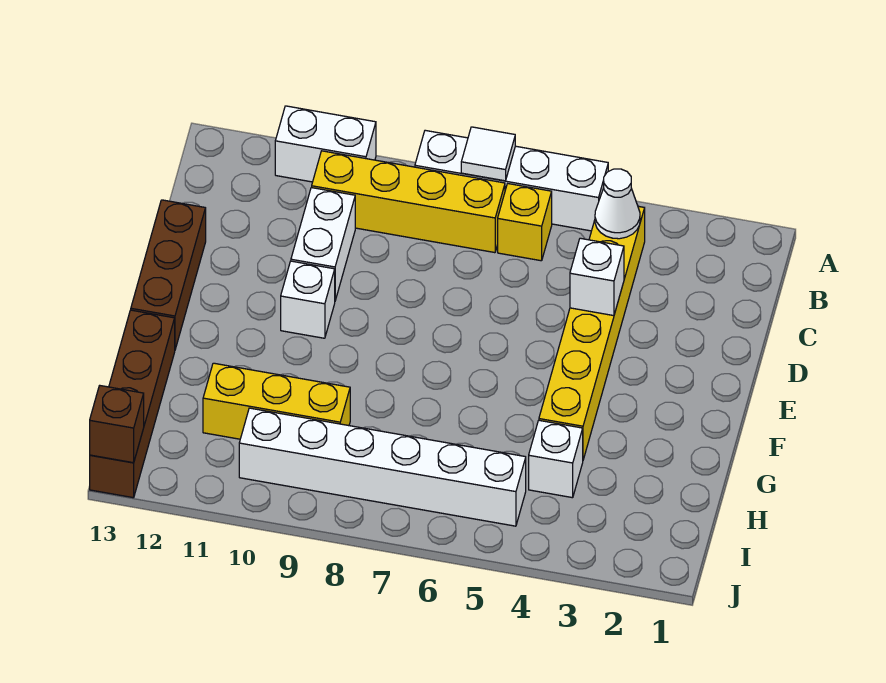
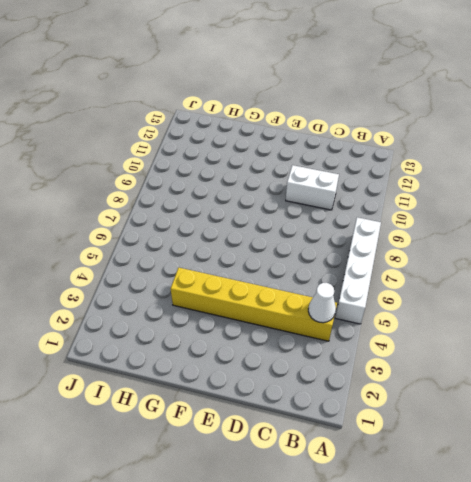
none -> white 1x2 brick [275,106,376,182]
none -> yellow 1x1 brick [498,184,552,261]
none -> yellow 1x4 brick [312,151,505,253]

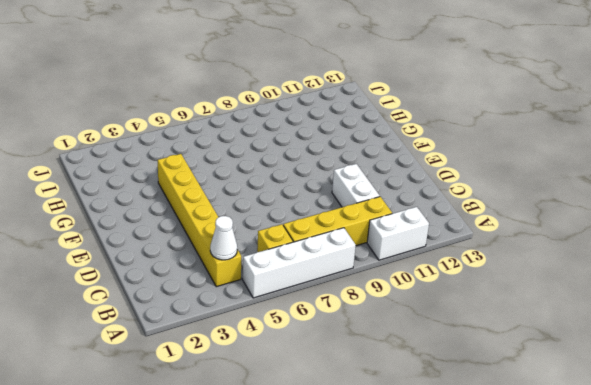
none -> brown 1x3 brick [131,200,206,349]
none -> white 1x1 brick [281,261,335,338]
none -> brown 1x4 brick [90,310,175,498]

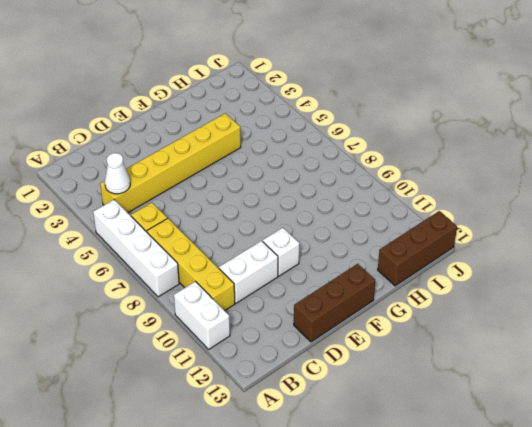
brown 1x3 brick [378,211,457,286] -> brown 1x4 brick [90,310,175,498]
none -> white 1x1 brick [529,420,583,498]
none -> yellow 1x3 brick [203,363,350,439]
none -> white 1x6 brick [239,408,526,526]

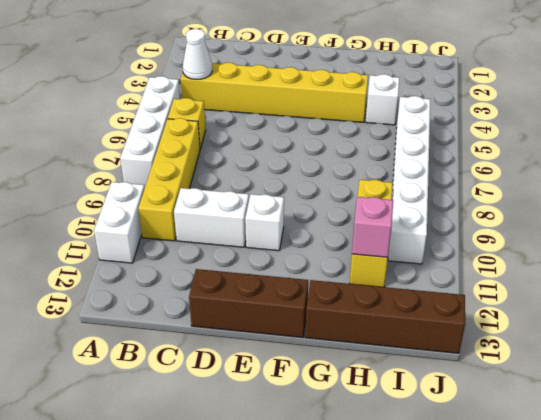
pink 1x1 brick [352,197,393,257] -> none
none -> white 1x1 tile [461,127,515,181]
none -> white 1x1 brick [570,238,624,316]
none -> brown 1x1 brick [90,386,144,463]

